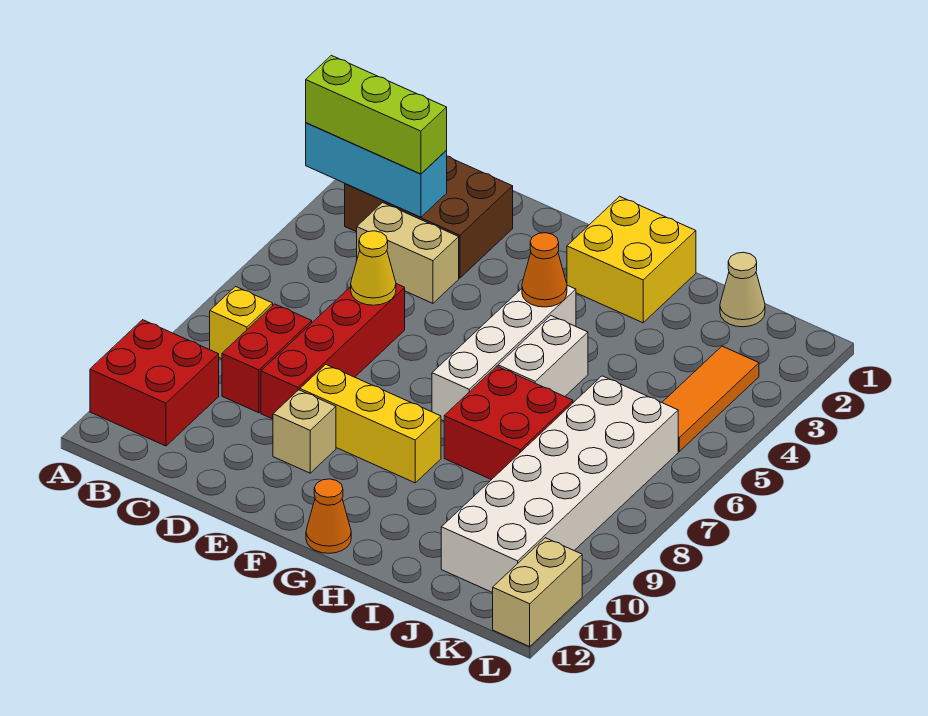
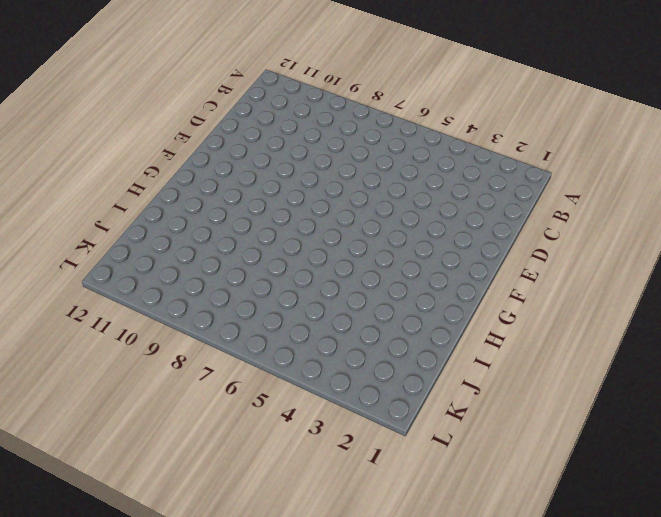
none -> red 2x2 brick [90,320,219,446]
none -> brown 2x3 brick [345,156,513,278]
none -> yellow 1x1 brick [210,287,273,359]

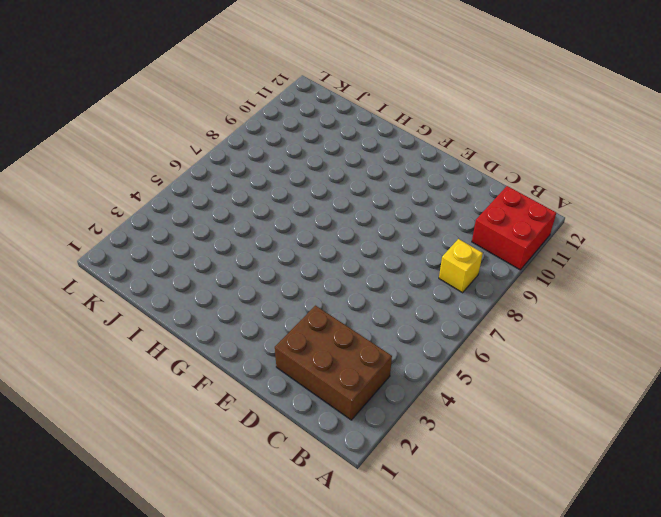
none -> tan 1x2 brick [357,203,459,303]
none -> red 1x2 brick [222,304,312,413]
none -> red 1x4 brick [261,284,405,419]

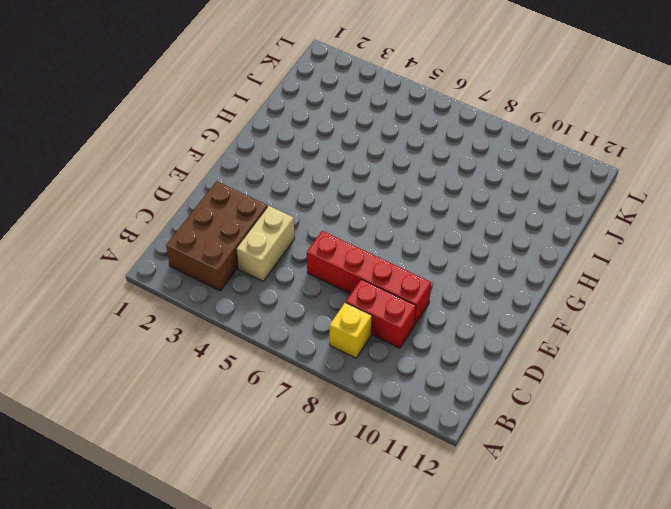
none -> red 2x2 brick [90,320,219,446]
none -> yellow 1x3 brick [300,365,441,483]
none -> tan 1x1 brick [273,390,336,473]

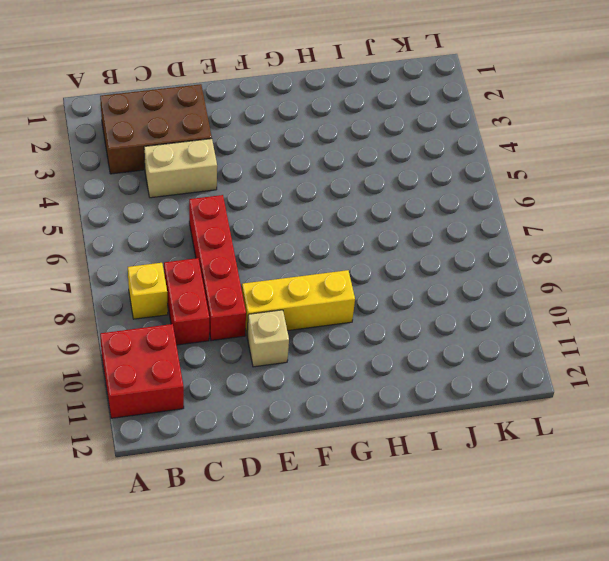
none -> yellow 2x2 brick [567,196,696,323]
none -> white 1x4 brick [432,285,576,421]
none -> orange 1x1 cone [306,479,351,553]

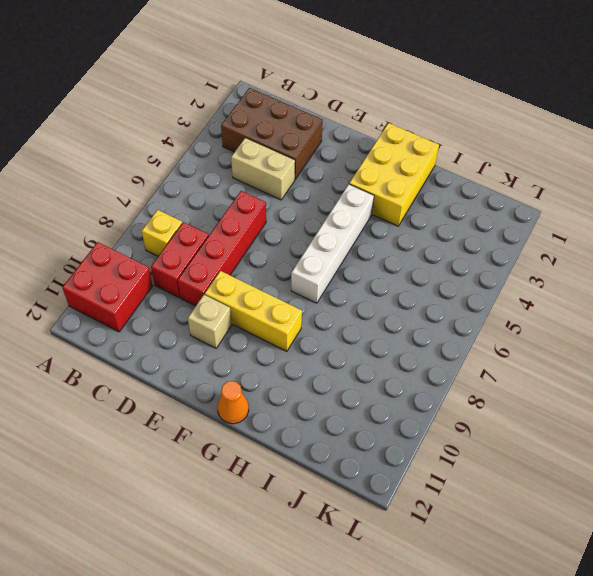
yellow 2x3 brick [349,123,439,226] -> yellow 2x2 brick [567,196,696,323]
none -> white 1x2 brick [498,316,588,396]
none -> red 2x2 brick [444,366,573,480]
none -> tan 1x1 cone [720,252,765,327]

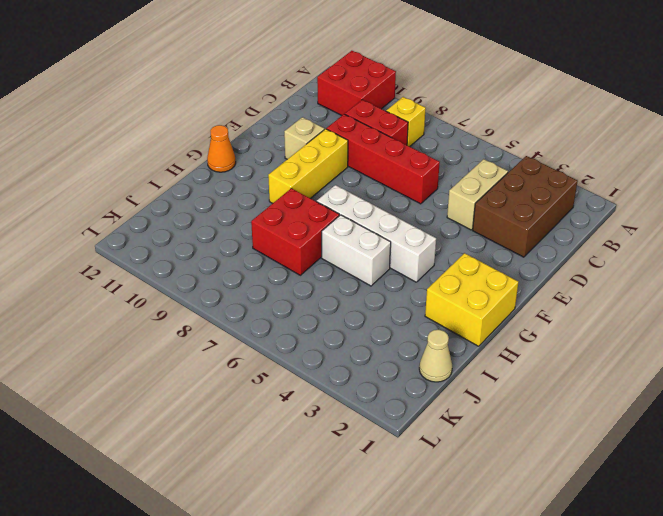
none -> white 2x6 brick [441,376,678,593]
none -> orange 1x3 tile [662,346,759,451]
none -> tan 1x2 brick [493,538,582,647]

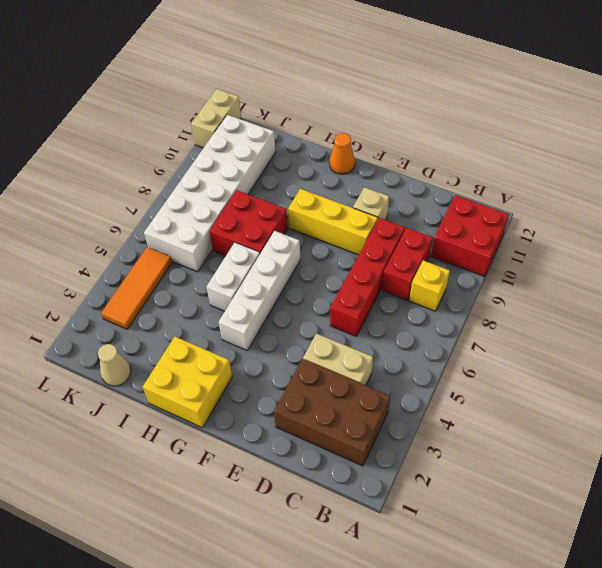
none -> cyan 1x3 brick [306,123,447,217]
none -> yellow 1x1 cone [351,231,396,305]
none -> orange 1x1 cone [522,233,567,307]

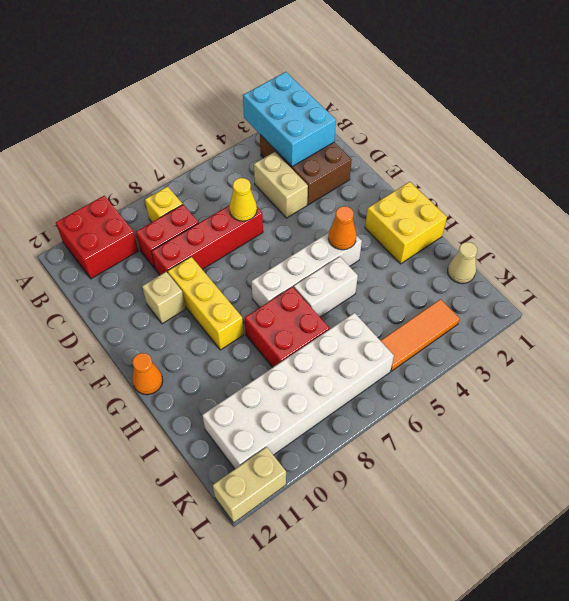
cyan 2x3 brick [243,72,336,167] -> cyan 1x3 brick [306,123,447,217]
none -> lime 1x3 brick [306,55,447,174]

